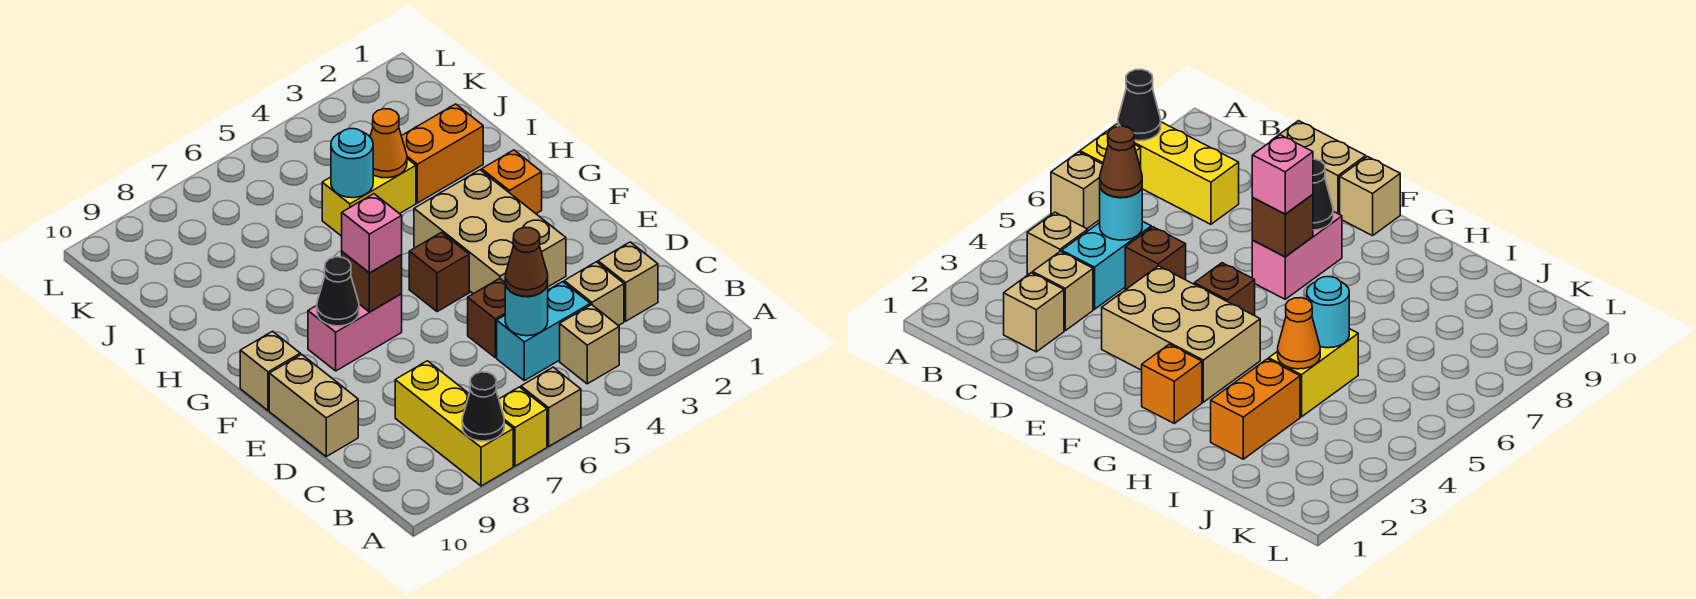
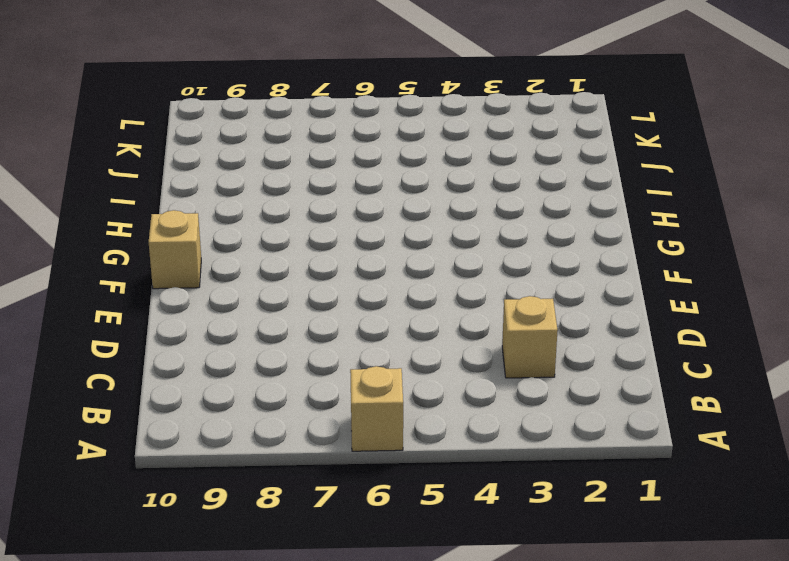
none -> yellow 1x1 brick [499,387,547,466]
none -> yellow 1x3 brick [395,361,513,486]
none -> tan 1x1 brick [560,305,619,384]

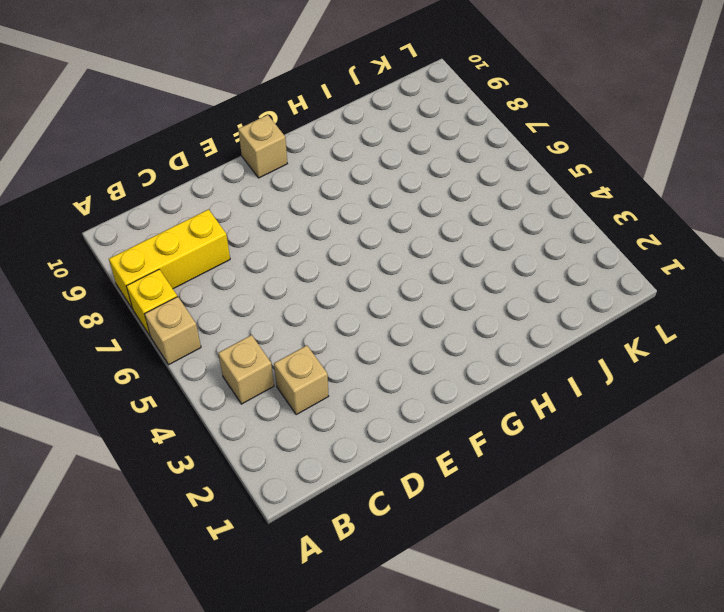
none -> tan 1x1 brick [598,242,658,321]
none -> cyan 1x2 brick [497,282,590,381]
none -> brown 1x1 brick [468,278,505,358]

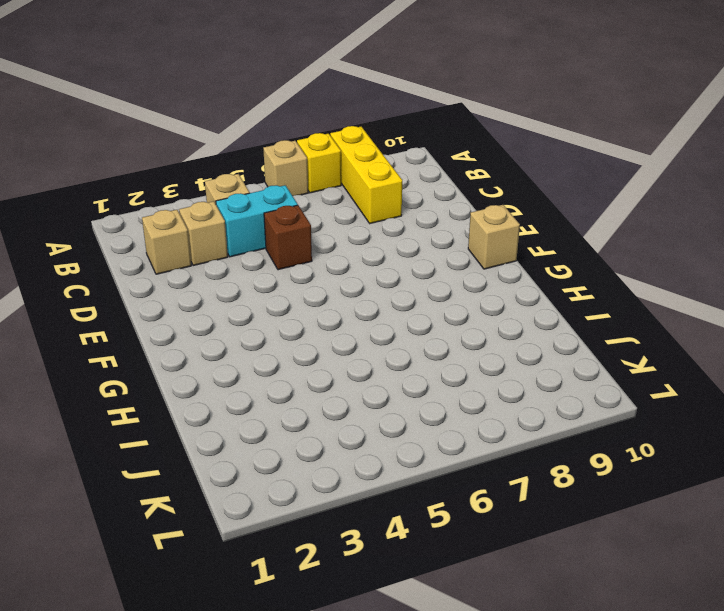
none -> tan 1x2 brick [269,354,358,456]
none -> tan 2x3 brick [414,170,566,294]
none -> brown 1x1 brick [409,232,469,312]

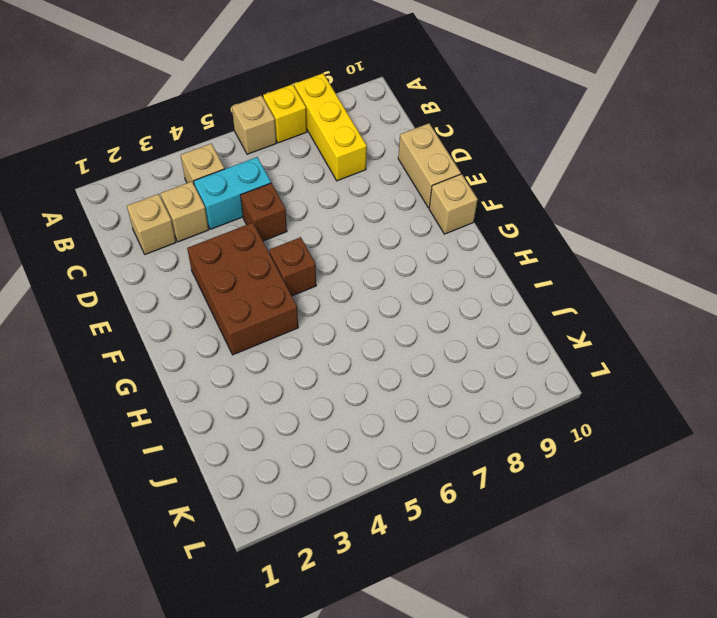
brown 2x3 brick [187,223,298,355] -> tan 2x3 brick [414,170,566,294]
none -> pink 1x2 brick [308,294,402,371]
none -> orange 1x1 brick [482,150,542,214]
none -> orange 1x2 brick [402,104,483,203]

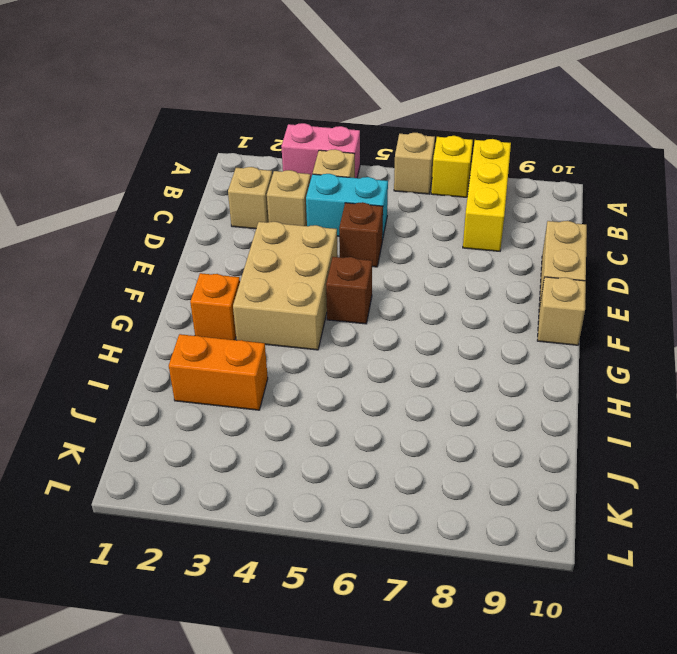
pink 1x2 brick [281,123,360,178] -> pink 1x2 brick moved to [308,294,402,371]
none -> yellow 1x2 brick [322,159,416,236]
none -> black 1x1 cone [462,372,504,441]
none -> cyan 1x1 round brick [505,284,548,336]

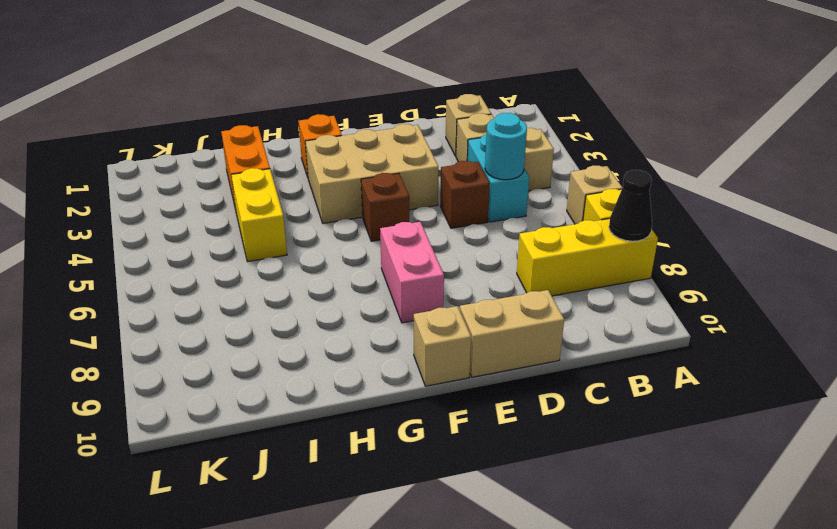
none -> brown 1x1 brick [342,252,402,312]
none -> black 1x1 cone [317,257,359,326]
none -> orange 1x1 cone [370,109,407,178]

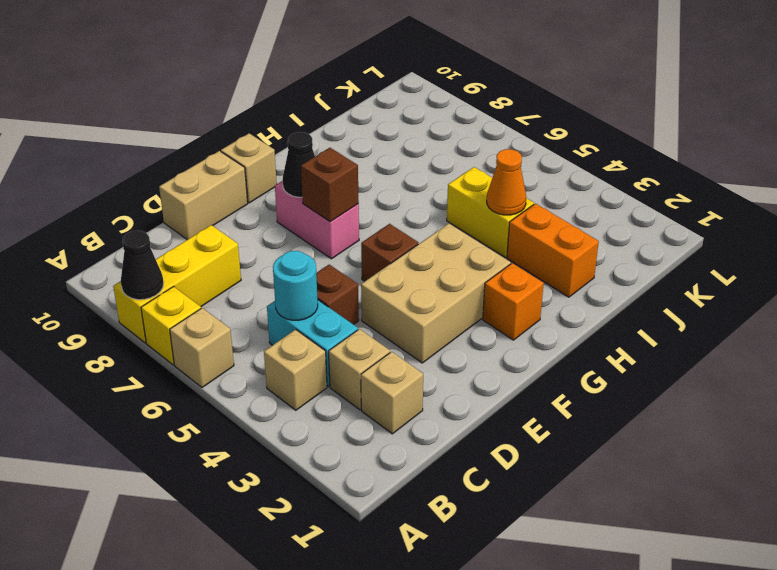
none -> cyan 1x1 round brick [331,129,373,198]
none -> brown 1x1 cone [505,227,548,296]
none -> pink 1x1 brick [342,194,402,273]

